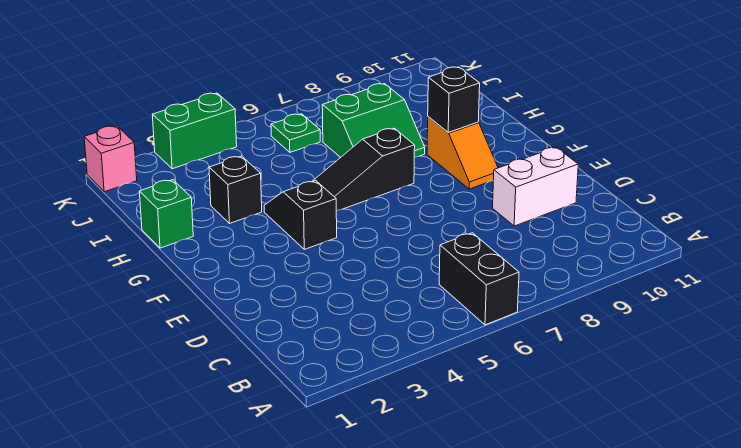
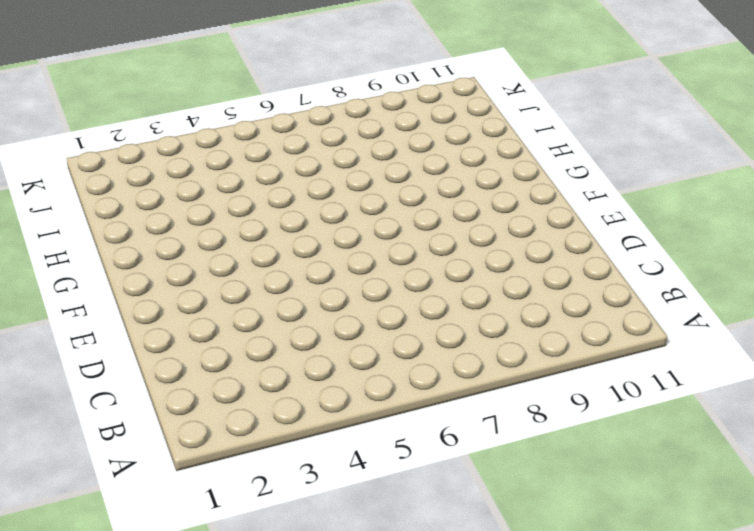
none -> black 1x2 brick [439,233,519,325]
none -> white 1x2 brick [493,147,578,226]
none -> black 1x2 slope [264,180,337,249]

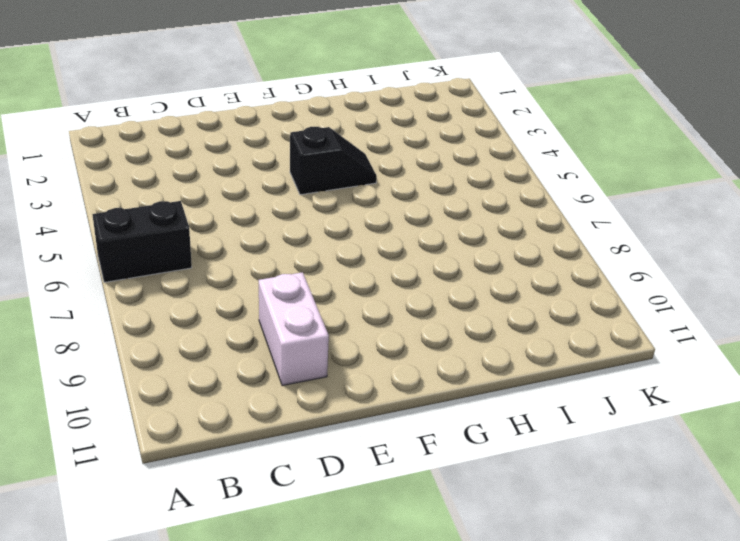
none -> orange 1x2 slope [427,117,498,189]
none -> black 1x3 slope [313,128,415,211]
none -> green 1x1 brick [139,180,193,248]

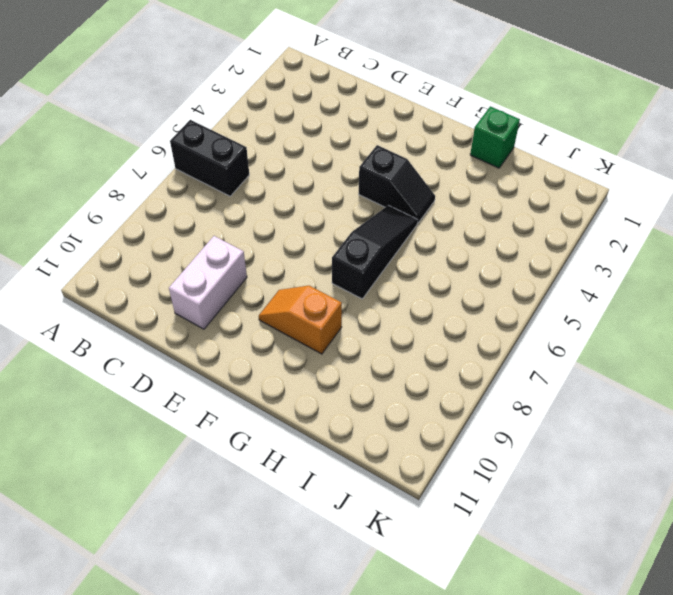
none -> black 1x1 brick [209,156,262,223]
none -> green 2x2 slope [322,84,425,157]
none -> green 1x1 plate [271,114,320,152]

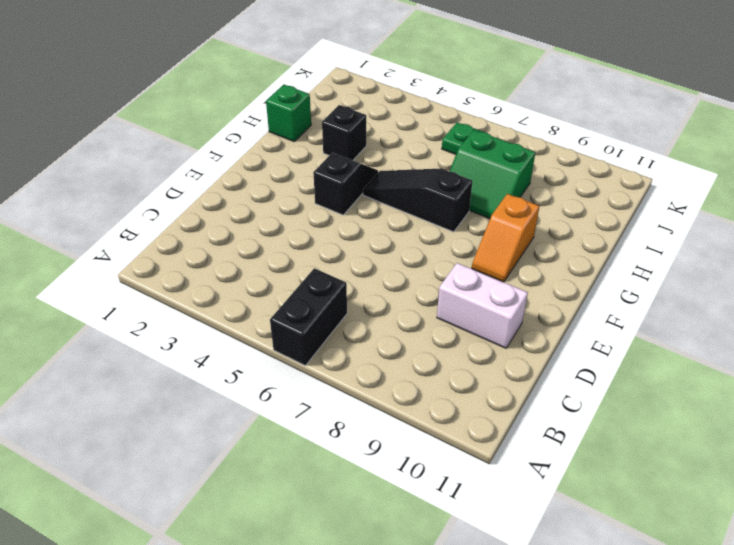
none -> pink 1x1 brick [84,126,137,192]
none -> green 1x2 brick [152,93,237,169]
none -> black 1x1 brick [428,67,480,132]

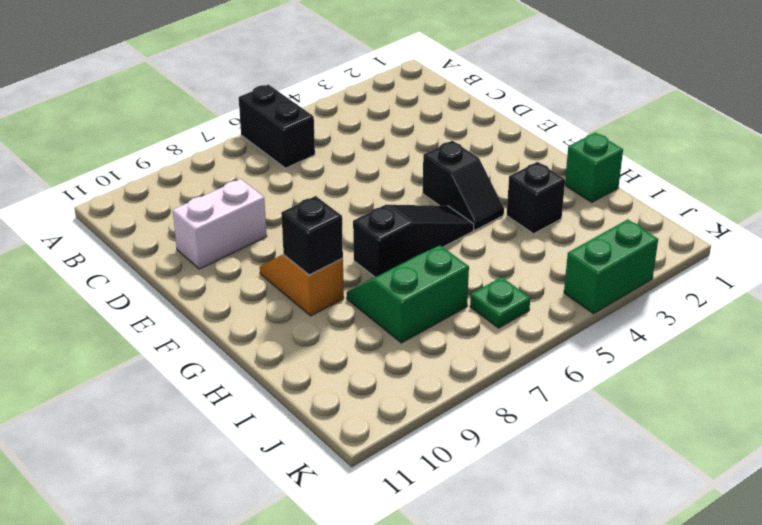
none -> pink 1x1 brick [84,126,137,192]

